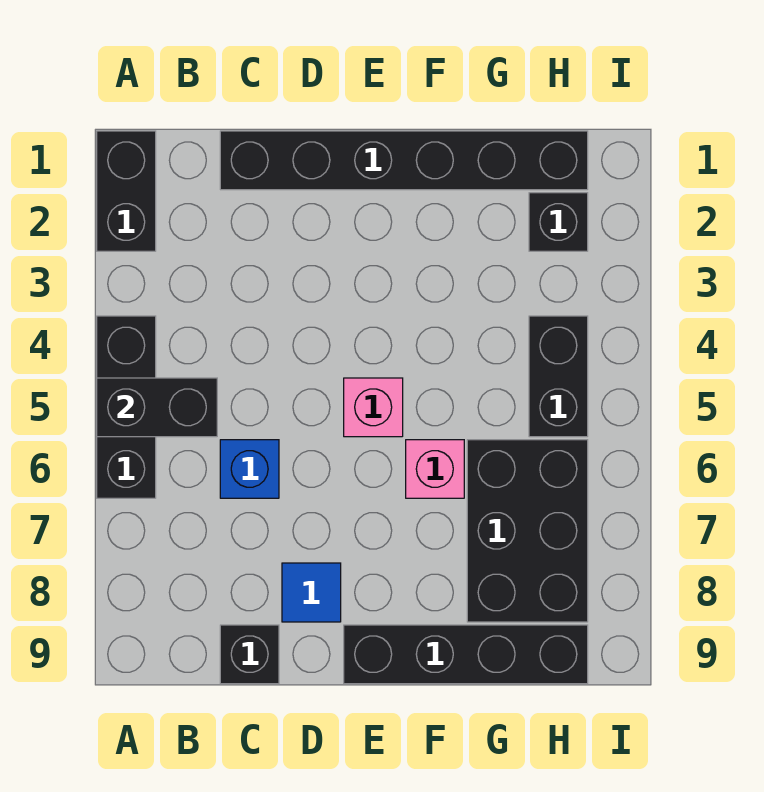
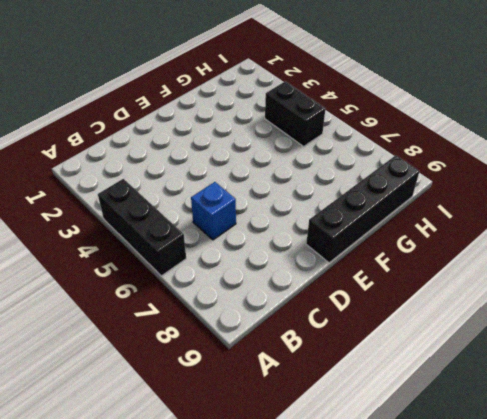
none -> black 1x2 brick [97,131,156,251]
none -> black 1x6 brick [220,131,588,190]
none -> black 1x1 brick [220,625,279,684]

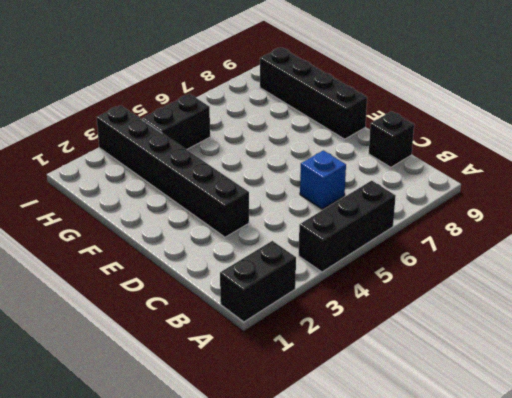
black 1x6 brick [97,105,249,237] -> black 1x6 brick moved to [220,131,588,190]
none -> blue 1x1 tile [282,563,341,622]
none -> pink 1x1 brick [344,378,403,437]
none -> pink 1x1 brick [406,440,464,498]

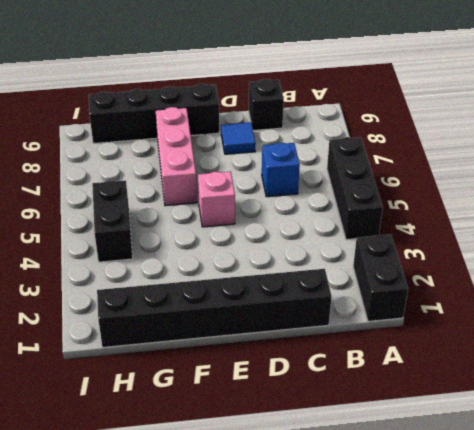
pink 1x3 brick [156,107,197,206] -> pink 1x1 brick [406,440,464,498]
none -> black 2x3 brick [467,440,588,622]
none -> black 1x1 brick [529,193,588,251]
none -> black 1x2 brick [97,378,217,437]

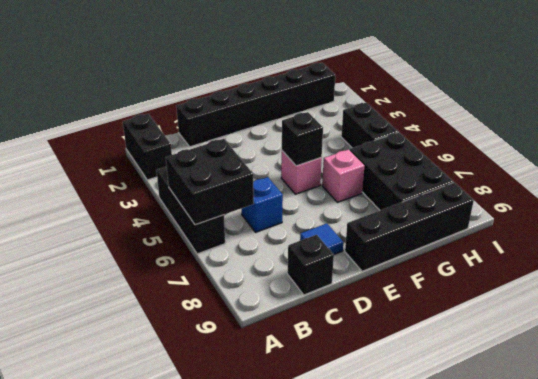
black 2x2 brick [166,139,254,225] -> black 1x2 brick [97,378,217,437]
black 1x1 brick [282,112,323,166] -> black 1x1 brick moved to [529,193,588,251]

